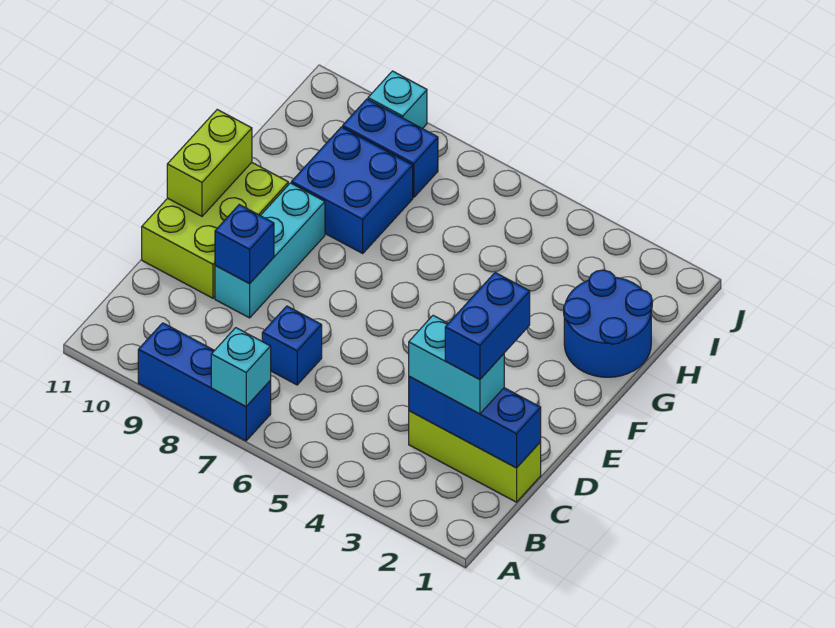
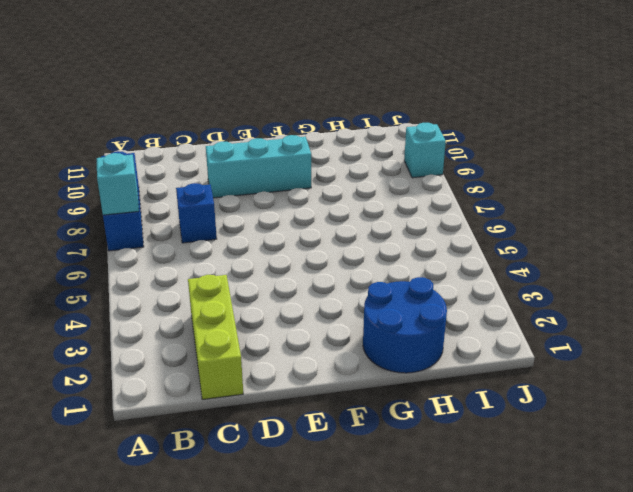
none -> lime 2x3 brick [142,163,288,298]
none -> blue 2x2 brick [291,127,413,253]
none -> blue 1x2 brick [343,99,438,198]

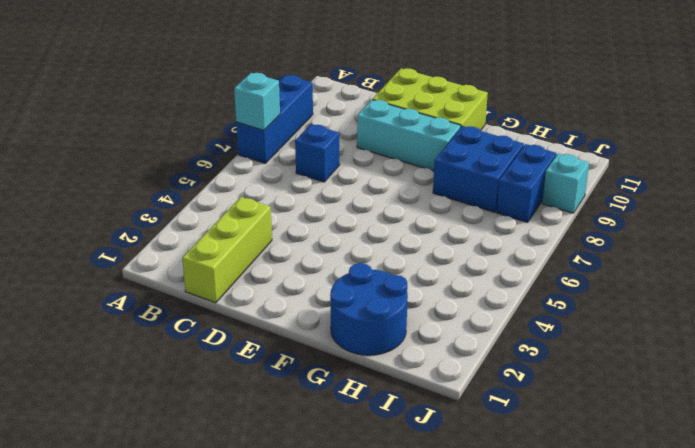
none -> blue 1x3 brick [409,377,541,468]
none -> blue 1x1 brick [215,205,274,284]
none -> lime 1x2 brick [167,110,252,216]

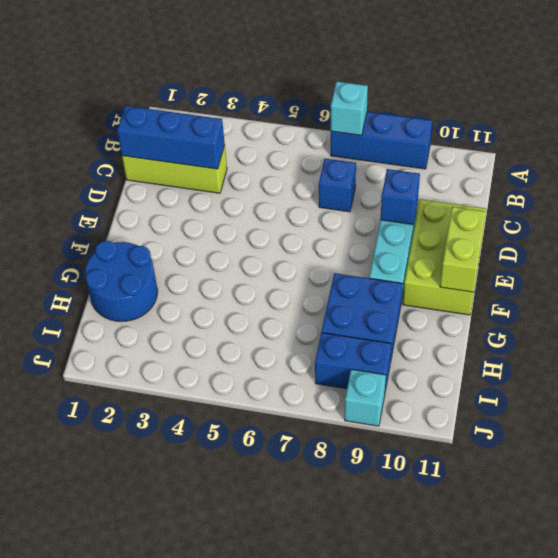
none -> cyan 1x2 brick [409,315,504,414]
none -> blue 1x2 brick [445,273,530,380]

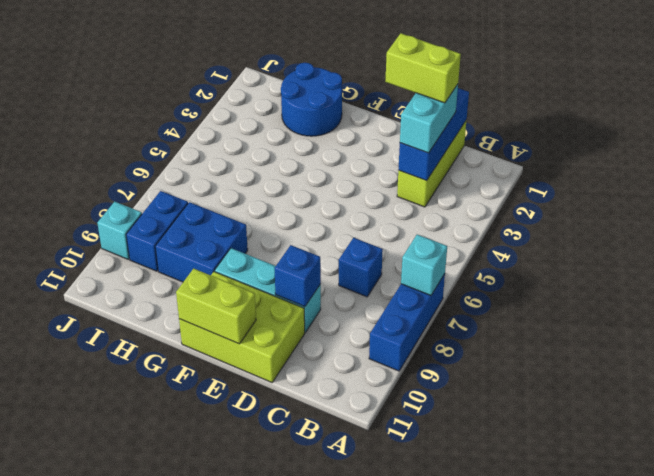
lime 1x2 brick [385,33,461,103] -> blue 1x2 brick [445,273,530,380]

